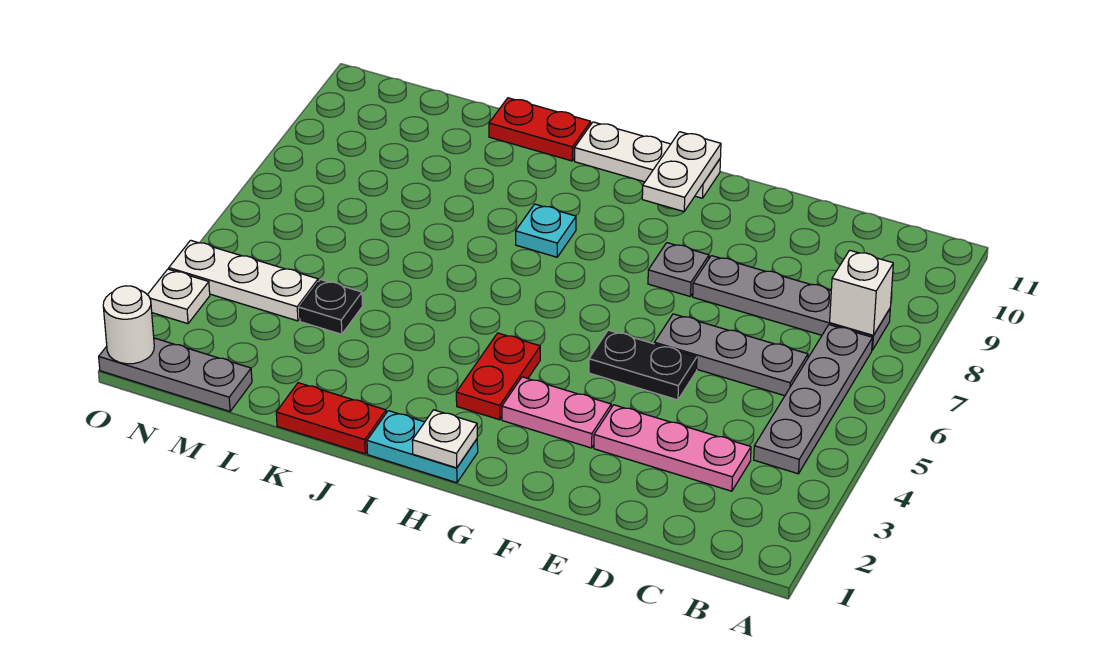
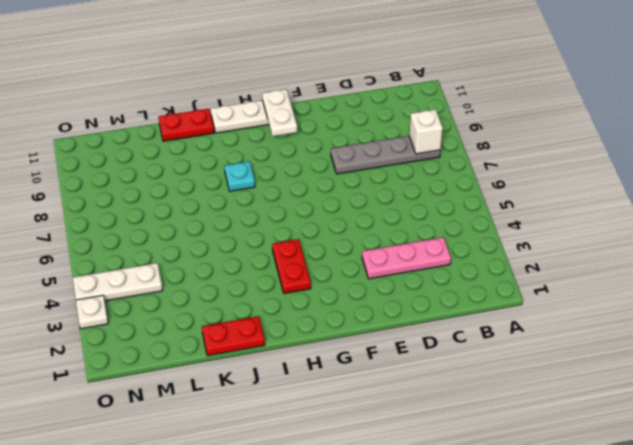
none -> grey 1x4 plate [754,325,873,474]
none -> grey 1x3 plate [654,314,808,396]
none -> black 1x2 plate [589,330,697,400]

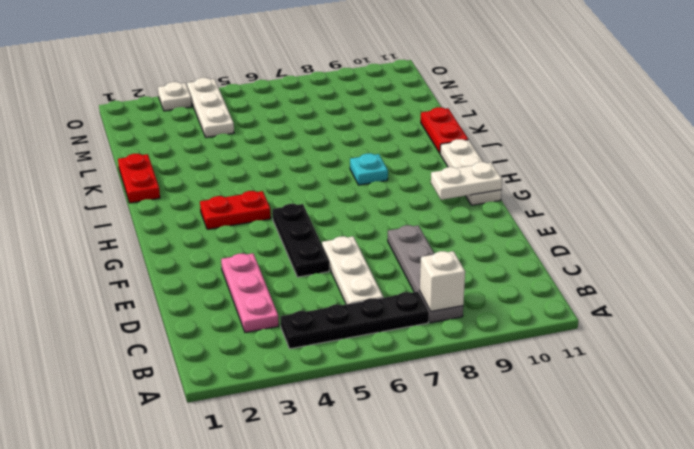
black 1x4 plate [280,292,429,349] -> grey 1x4 plate [754,325,873,474]
white 1x3 plate [322,236,383,304] -> grey 1x3 plate [654,314,808,396]
black 1x3 plate [272,204,329,277] -> black 1x2 plate [589,330,697,400]
none -> pink 1x2 plate [502,377,611,448]
none -> grey 1x1 plate [648,243,709,297]
none -> cyan 1x2 plate [367,411,478,483]

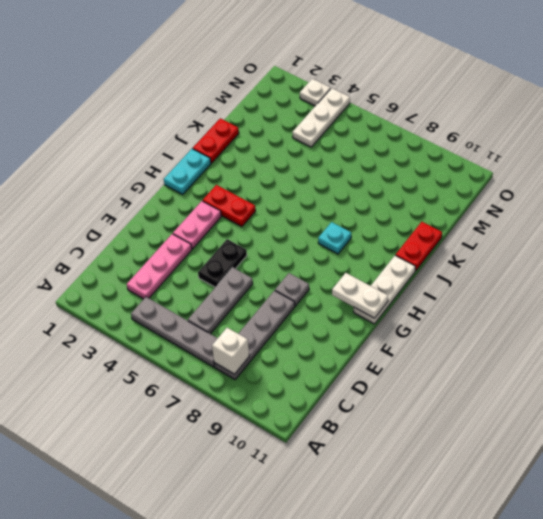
none -> black 1x1 plate [299,280,363,334]
none -> grey 1x3 plate [99,338,252,411]
none -> white 1x1 plate [412,410,477,468]

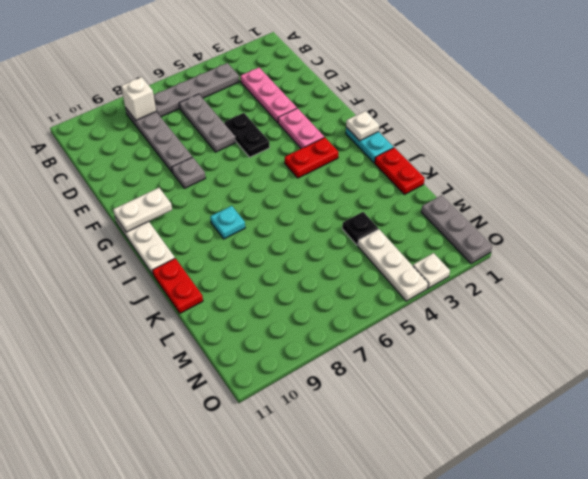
none -> white 1x1 round brick [103,286,154,364]

